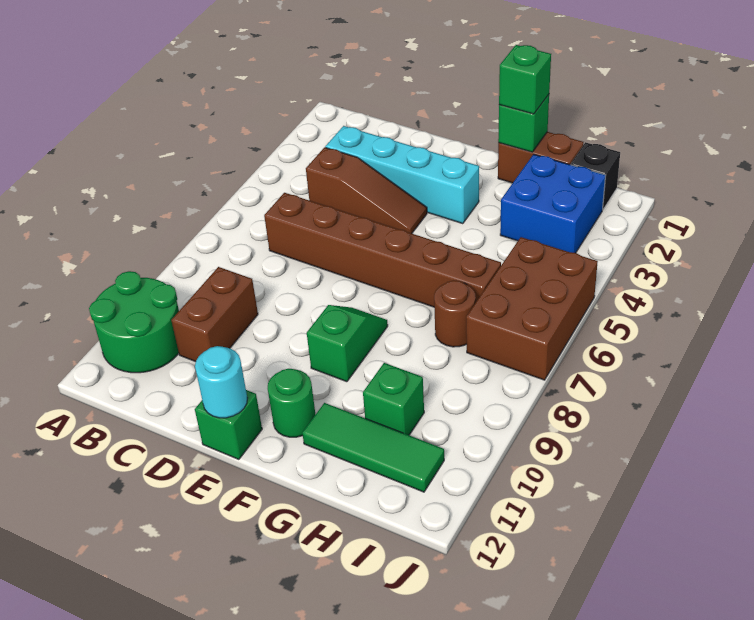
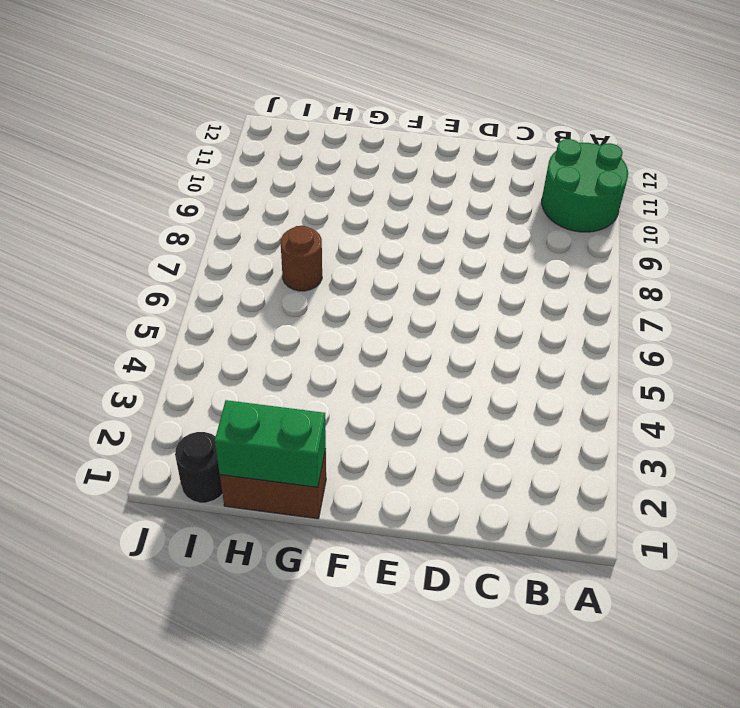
green 1x2 brick [215,400,326,487] -> green 1x1 brick [498,95,549,152]
black 1x1 round brick [175,432,222,503] -> black 1x1 brick [571,142,620,209]
none -> cyan 1x4 brick [325,126,479,224]
none -> brown 1x3 slope [306,147,427,233]
none -> brown 1x6 brick [264,193,501,307]

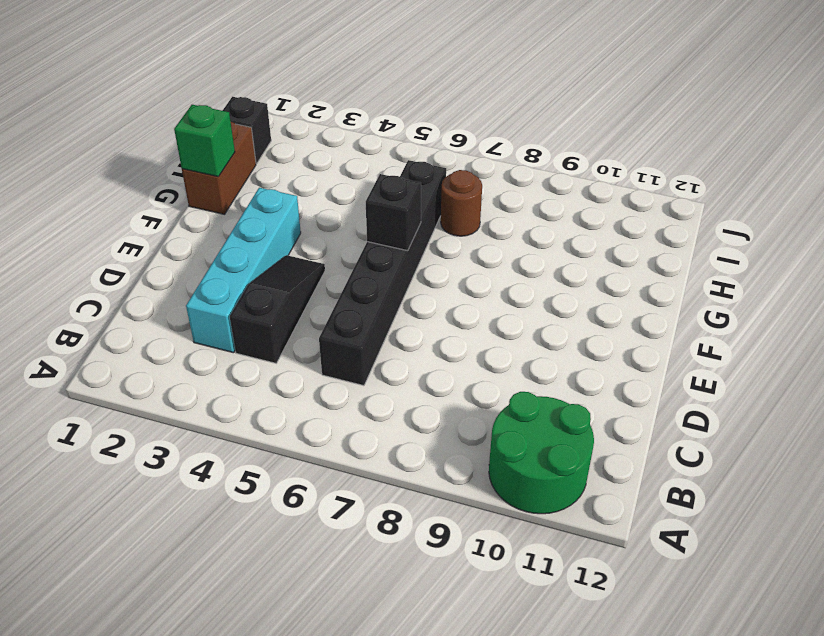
black 1x3 slope [230,255,325,363] -> brown 1x3 slope [306,147,427,233]
black 1x6 brick [319,160,446,386] -> brown 1x6 brick [264,193,501,307]
black 1x1 brick [366,174,421,251] -> none
none -> brown 1x2 brick [171,267,258,362]
none -> green 1x1 brick [195,390,262,459]
none -> green 1x2 slope [307,305,388,382]

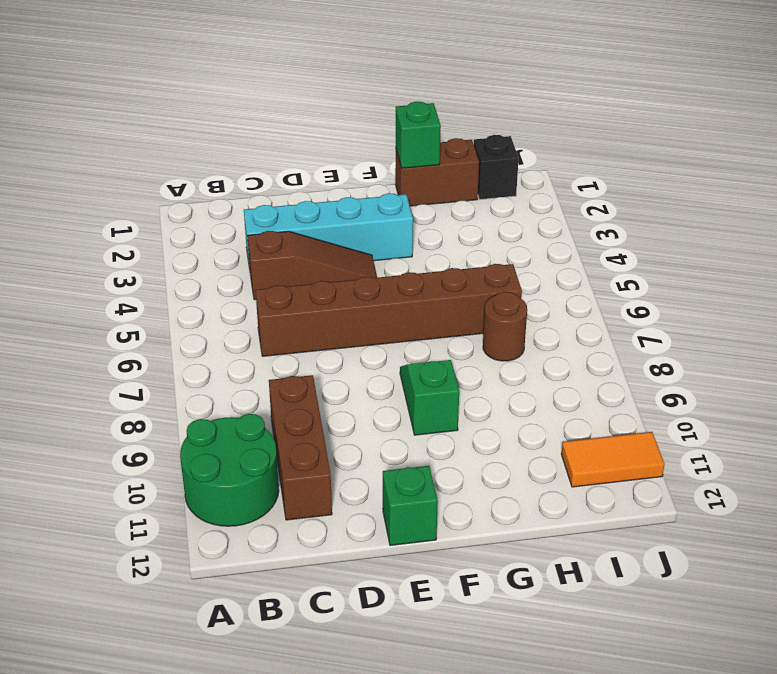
brown 1x3 brick [269,375,332,520] -> brown 1x2 brick [171,267,258,362]
orange 1x2 tile [561,432,664,487] -> green 1x3 tile [302,403,444,492]
none -> green 1x1 round brick [268,369,315,437]
none -> blue 2x2 brick [500,154,606,253]
none -> green 1x1 brick [363,363,424,435]

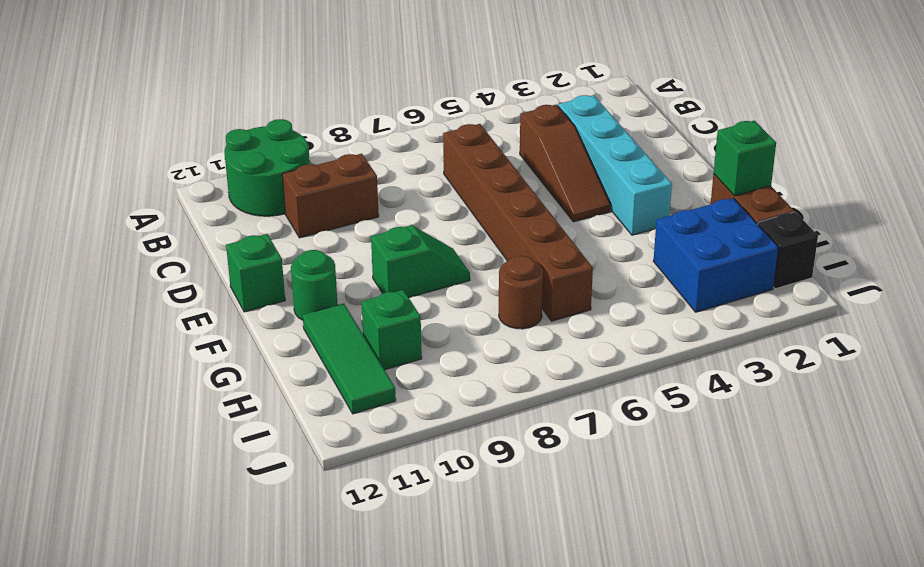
none -> brown 2x3 brick [466,237,598,380]
none -> cyan 1x1 round brick [195,346,247,418]
none -> green 1x1 brick [499,45,551,114]

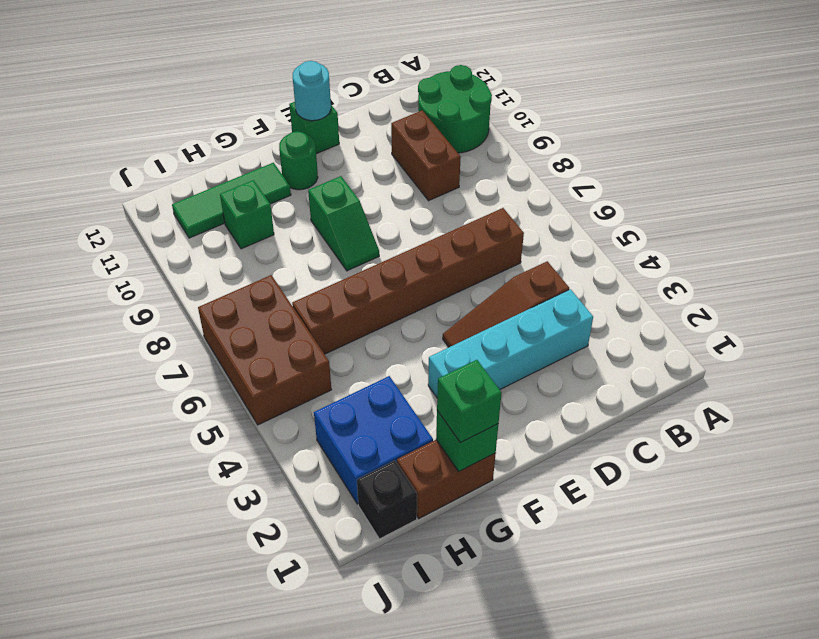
none -> brown 1x1 round brick [434,280,476,347]

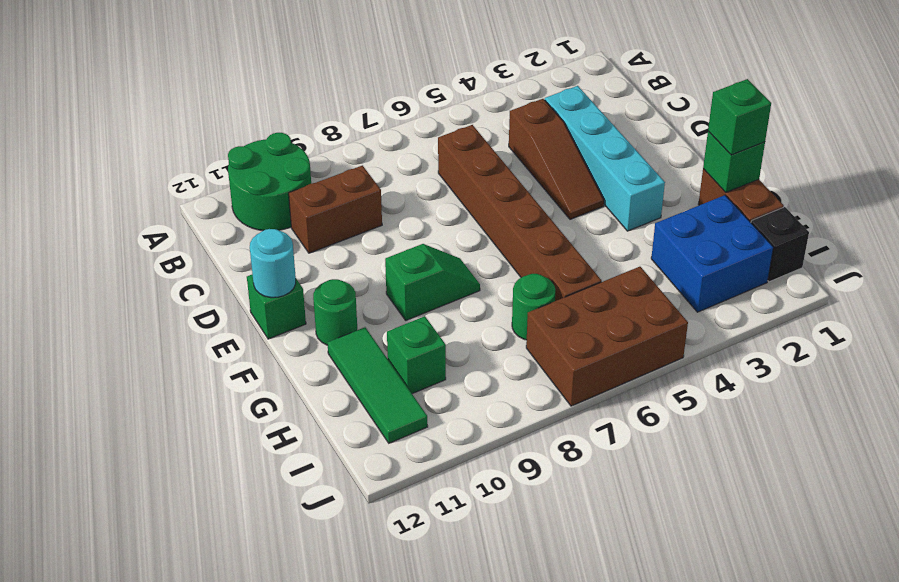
green 1x1 round brick [512,274,555,340] -> brown 1x1 round brick [434,280,476,347]

